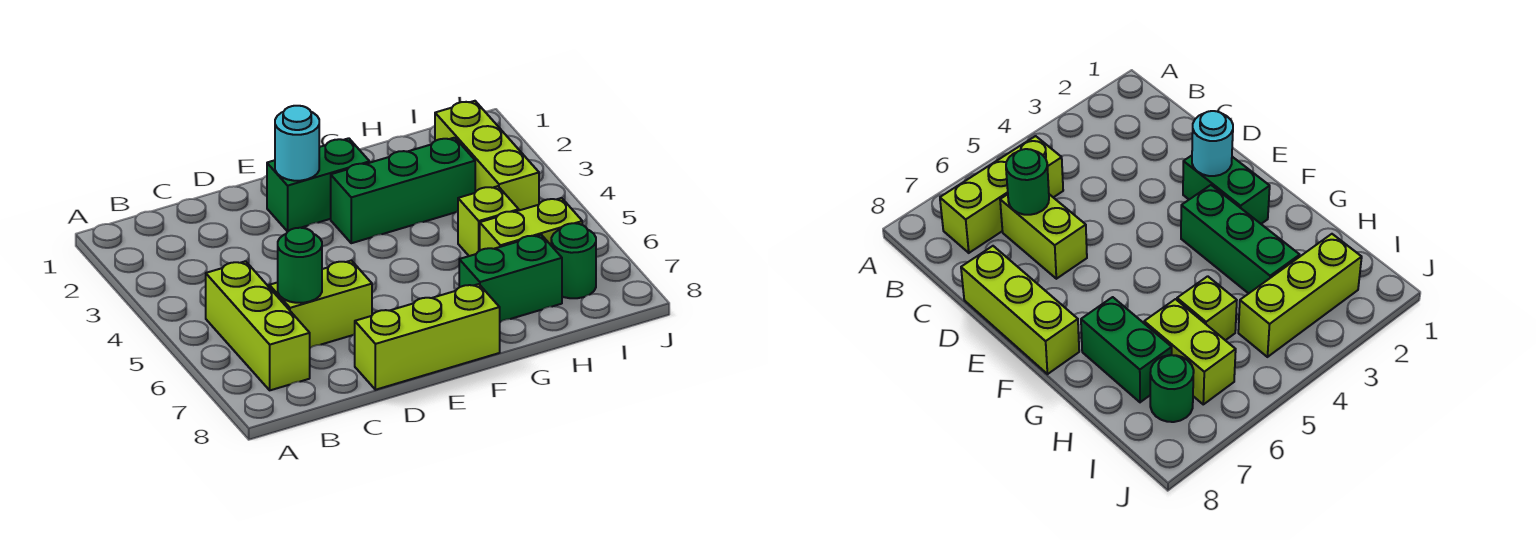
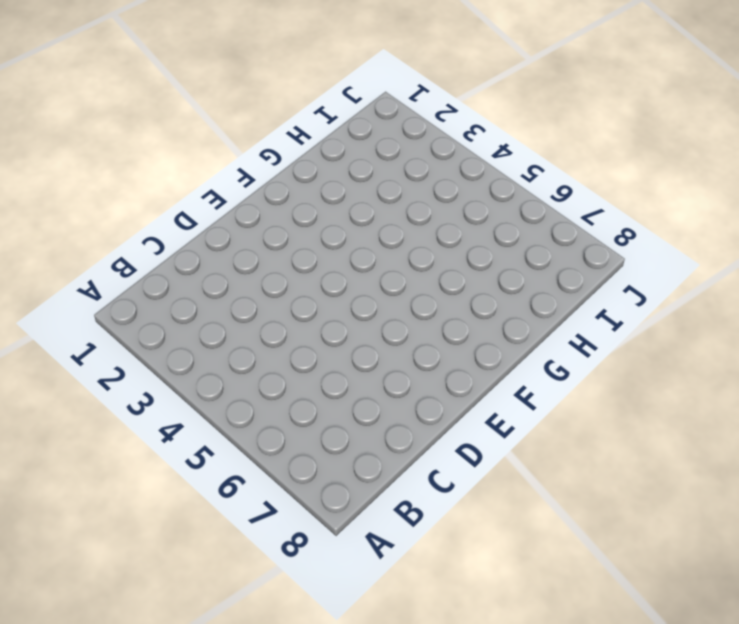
none -> lime 1x3 brick [206,261,310,390]
none -> lime 1x2 brick [269,260,372,348]
none -> lime 1x3 brick [355,284,500,390]

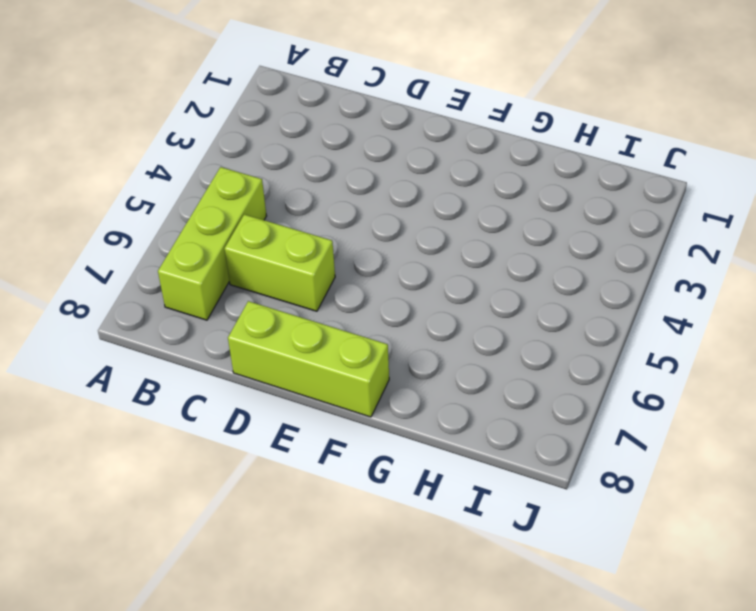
none -> green 1x2 brick [267,138,370,232]
none -> green 1x3 brick [331,138,475,243]
none -> green 1x2 brick [459,235,562,322]

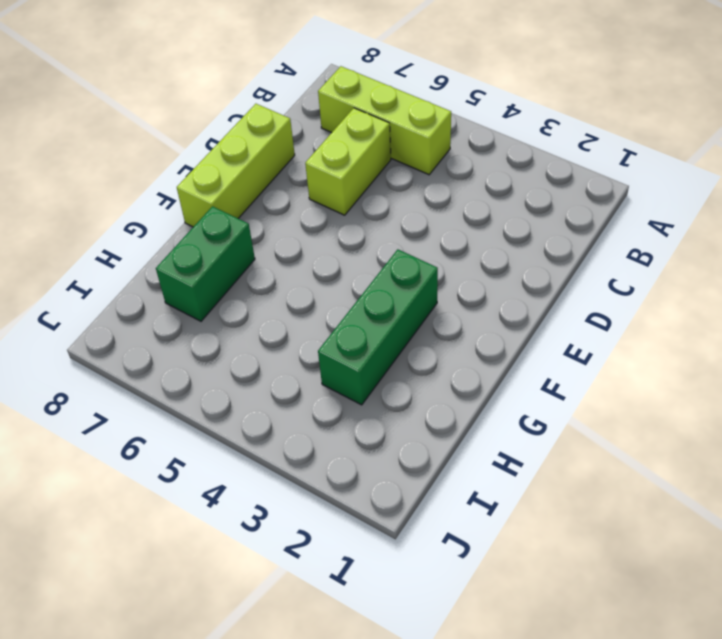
none -> green 1x2 brick [267,138,370,232]
none -> lime 1x1 brick [458,186,519,256]
none -> lime 1x2 brick [480,198,582,250]

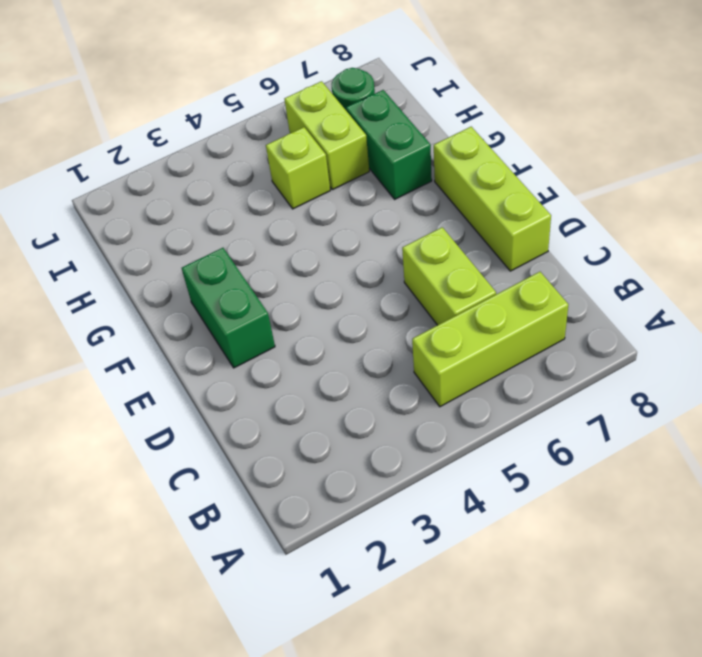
none -> green 1x3 brick [331,138,475,243]
none -> lime 1x3 brick [435,101,539,210]
none -> green 1x1 round brick [278,228,322,303]

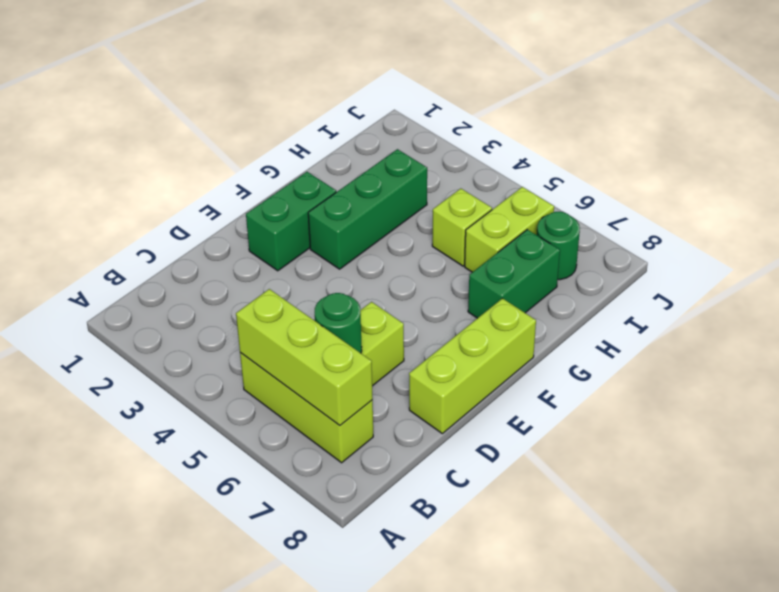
lime 1x3 brick [236,289,373,425] -> lime 1x3 brick moved to [435,101,539,210]
none -> cyan 1x1 round brick [275,106,319,181]

